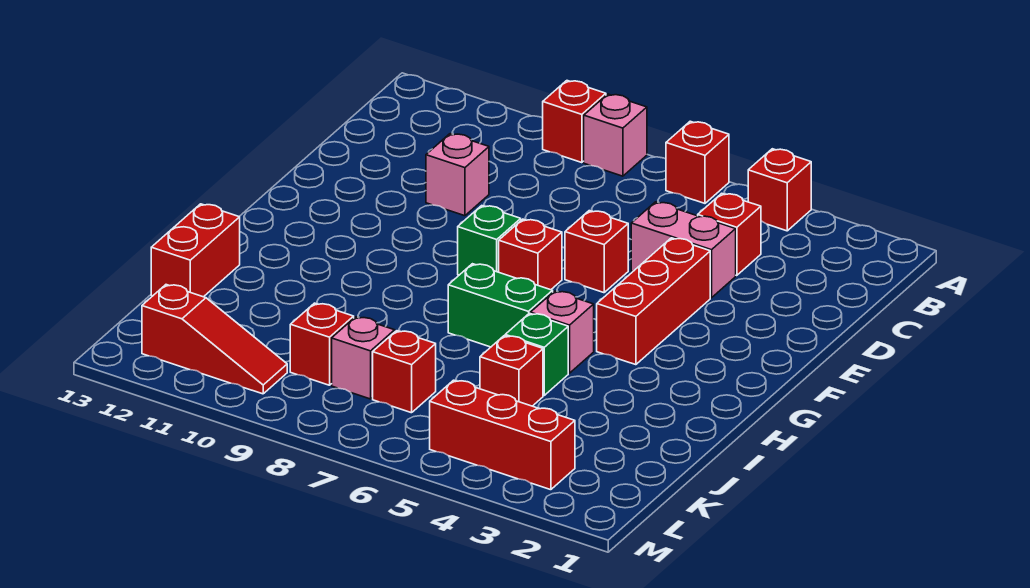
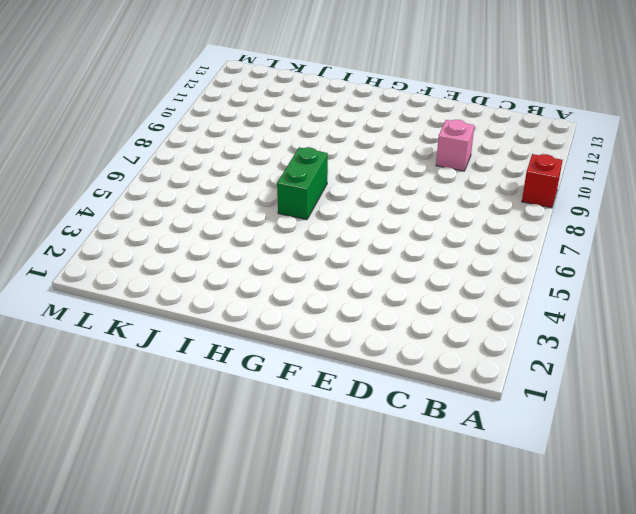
none -> red 1x1 brick [748,149,811,231]
none -> red 1x1 brick [666,121,729,203]
none -> pink 1x1 brick [584,94,647,176]

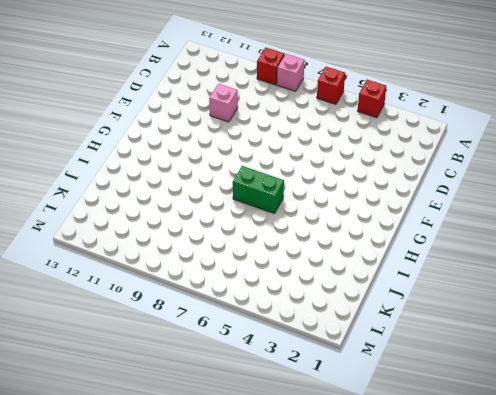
none -> red 1x1 brick [698,193,761,276]
none -> pink 1x2 brick [631,202,736,298]
none -> red 1x3 brick [597,238,710,365]

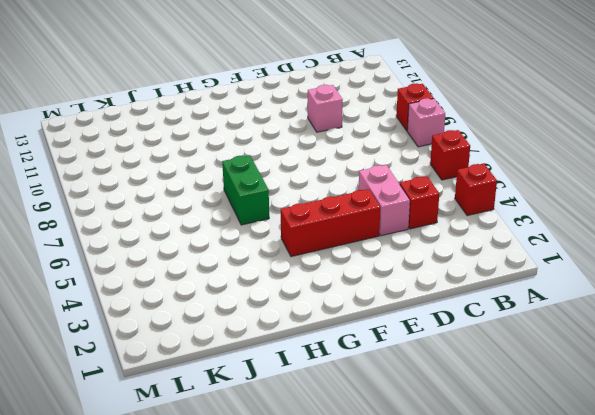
none -> red 1x1 brick [565,211,628,293]
none -> red 1x1 brick [499,219,562,290]
none -> green 1x1 brick [458,206,521,275]

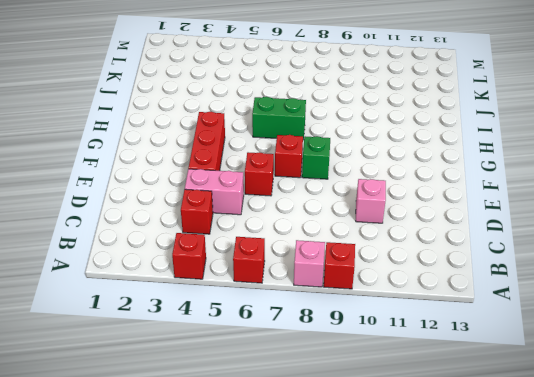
none -> pink 1x1 brick [530,291,594,373]
none -> green 1x1 brick [505,313,568,395]
none -> red 1x2 brick [151,204,240,297]

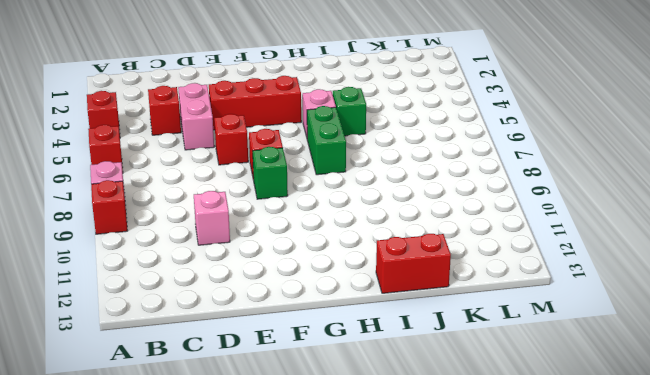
none -> red 1x1 brick [480,336,543,406]
none -> red 1x1 brick [373,331,436,413]
none -> pink 1x1 brick [332,317,395,399]

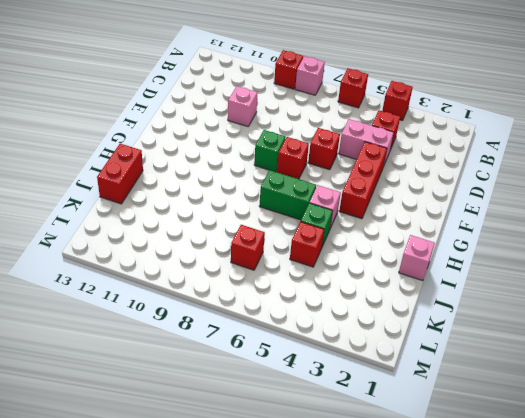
pink 1x1 brick [399,235,435,281] -> pink 1x1 brick moved to [332,317,395,399]
none -> red 1x1 brick [290,303,354,385]
none -> red 1x3 brick [430,380,575,490]
none -> red 1x3 slope [142,285,287,394]

